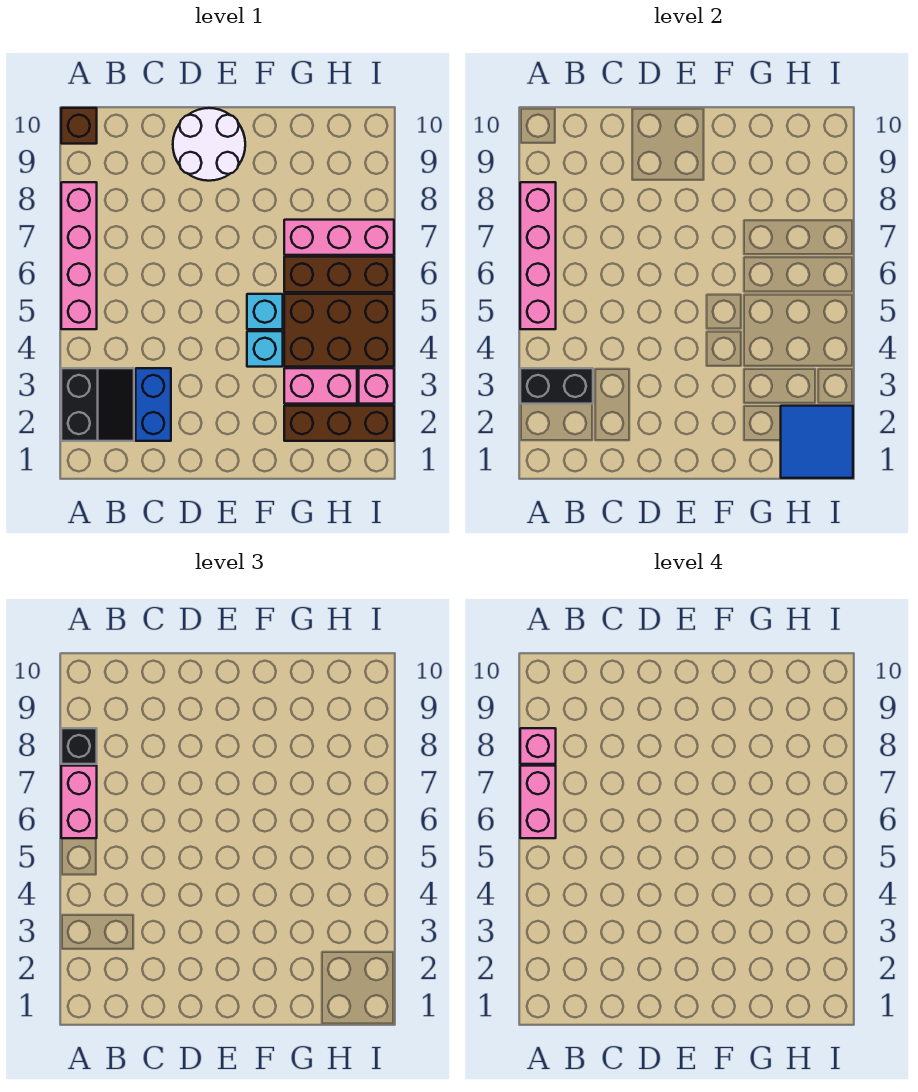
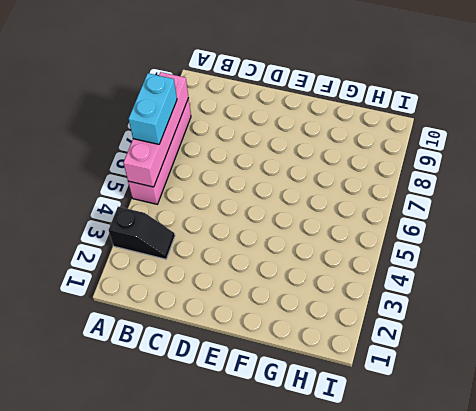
black 1x2 slope [109,207,175,259] -> black 2x2 slope [61,368,134,441]
cyan 1x2 brick [129,73,177,144] -> pink 1x2 brick [61,766,97,838]
none -> brown 1x1 brick [61,108,97,144]
none -> blue 1x2 brick [136,368,171,441]
none -> white 2x2 round brick [173,108,245,181]

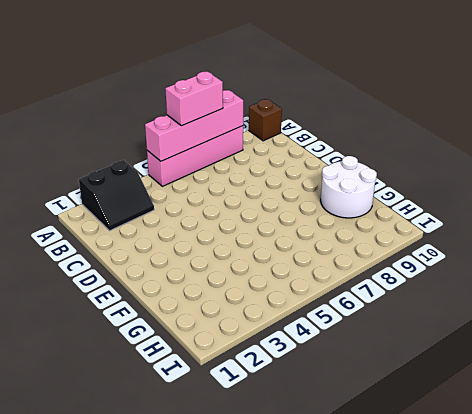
white 2x2 round brick [321,156,377,218] -> white 2x2 round brick moved to [173,108,245,181]
none -> blue 1x2 brick [136,368,171,441]
none -> cyan 1x1 brick [247,331,283,367]
none -> cyan 1x1 brick [247,294,283,329]

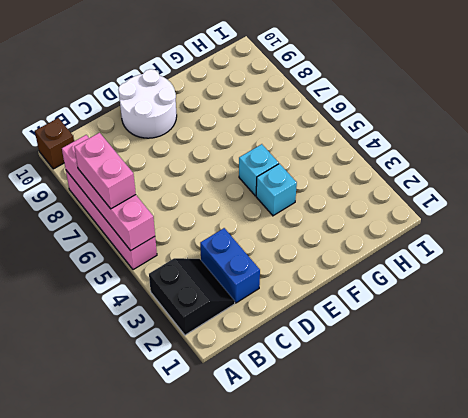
none -> brown 1x3 brick [284,406,394,441]
none -> pink 1x2 brick [284,368,357,404]
none -> brown 2x3 brick [284,294,394,367]

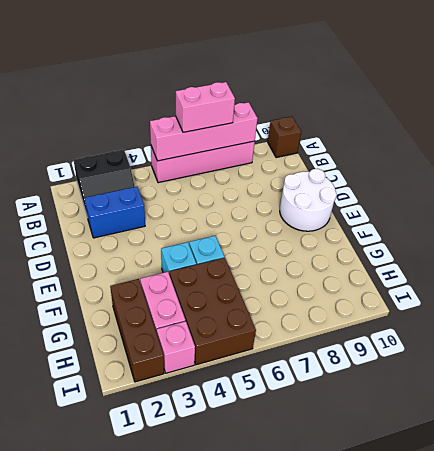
none -> brown 1x3 brick [284,257,394,292]
none -> pink 1x3 brick [284,220,394,255]
none -> black 1x2 brick [520,368,593,404]

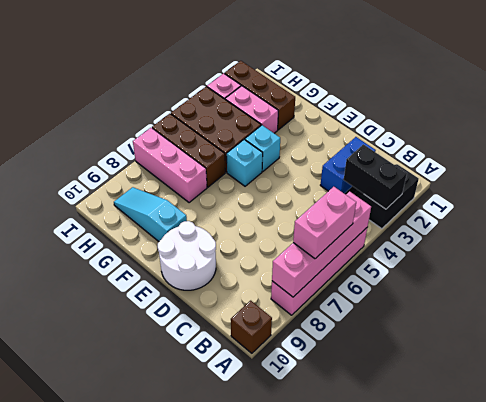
cyan 1x3 slope [114,187,187,241] -> none
none -> blue 2x2 tile [781,406,853,478]
none -> black 1x1 brick [61,728,97,764]
none -> pink 1x2 brick [520,766,556,838]

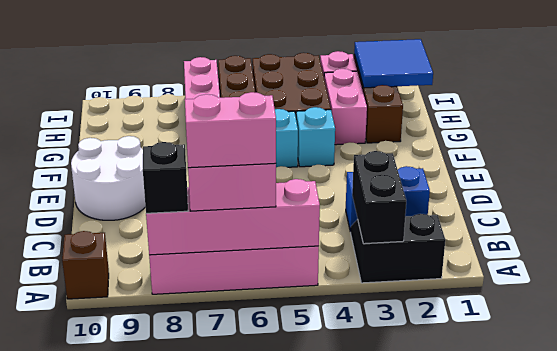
none -> pink 1x1 brick [520,728,556,764]

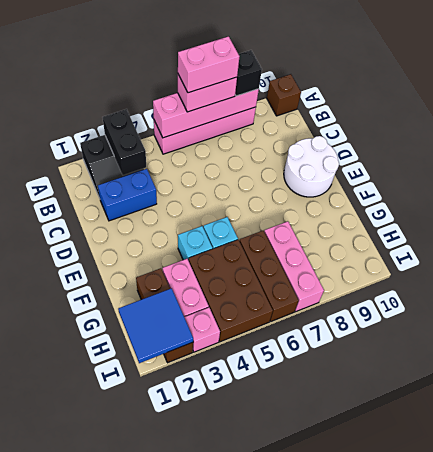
none -> pink 1x1 brick [520,728,556,764]

